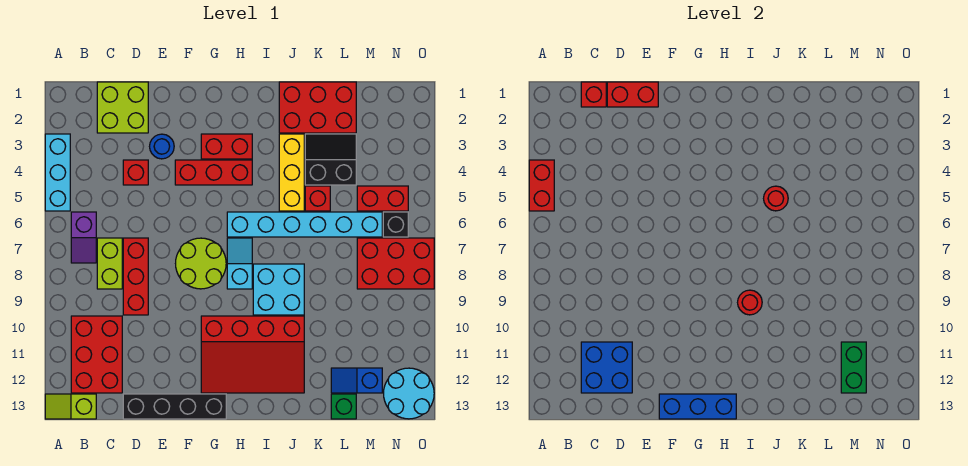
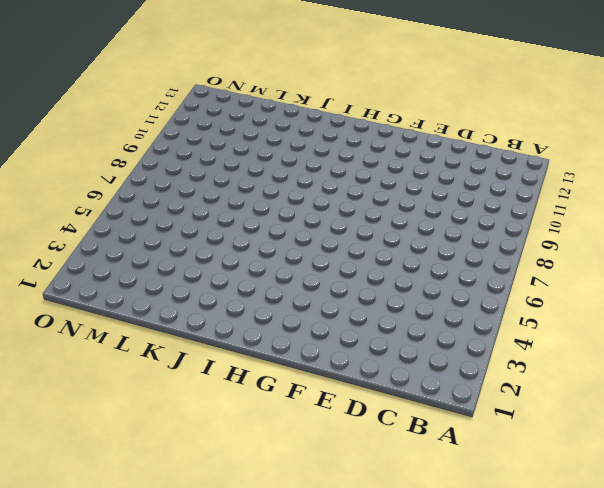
none -> cyan 1x3 brick [45,134,70,211]
none -> lime 1x2 slope [45,394,96,419]
none -> purple 1x2 slope [71,212,96,263]
none -> red 2x3 brick [71,316,122,393]

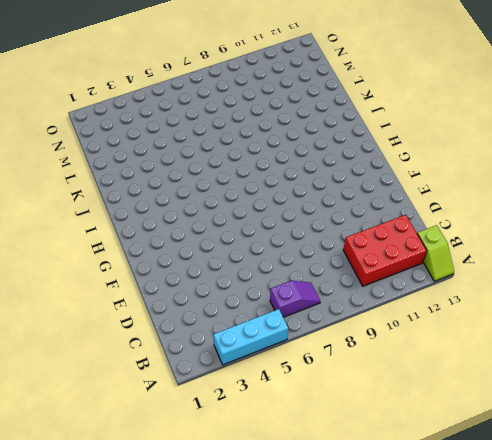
none -> lime 2x2 brick [97,82,148,133]
none -> lime 1x2 brick [97,238,122,289]
none -> red 1x1 brick [123,160,148,185]
none -> red 1x3 brick [123,238,148,315]

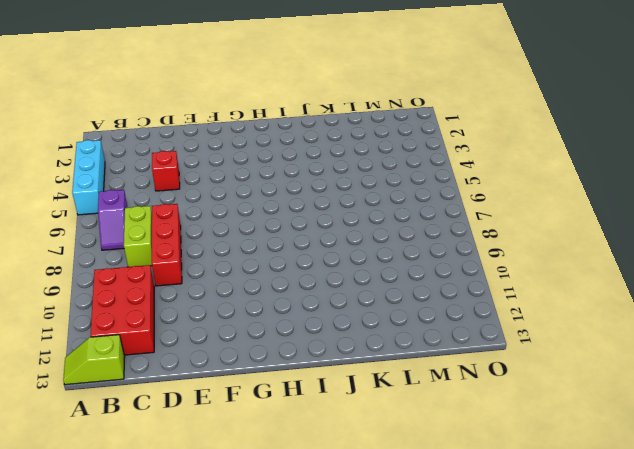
none -> lime 2x2 brick [97,82,148,133]
none -> black 1x4 brick [123,394,226,419]
none -> blue 1x1 round brick [150,134,174,159]
none -> red 1x3 brick [175,160,252,185]

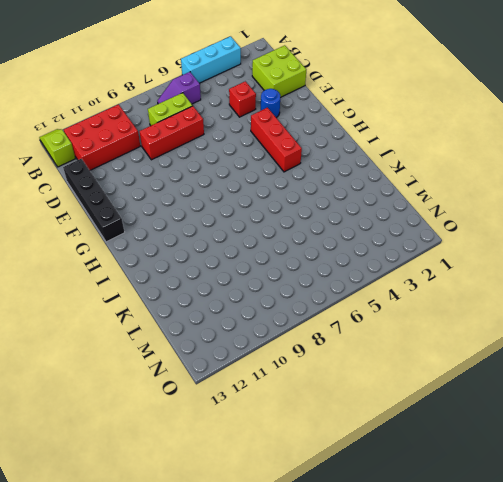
none -> lime 2x2 round brick [176,238,226,289]
none -> red 1x2 brick [201,134,252,159]
none -> red 3x4 slope [201,316,304,393]
none -> cyan 1x6 brick [227,212,382,237]

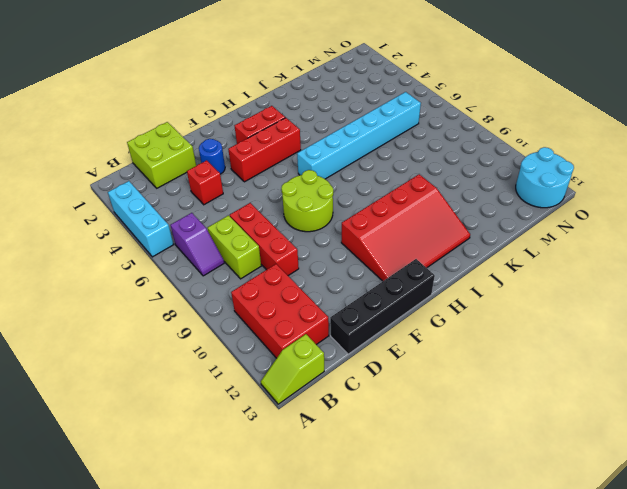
none -> cyan 1x2 slope [227,238,252,289]
none -> cyan 2x2 brick [253,264,304,315]
none -> red 2x3 brick [279,82,356,133]
none -> yellow 1x3 brick [279,134,304,211]

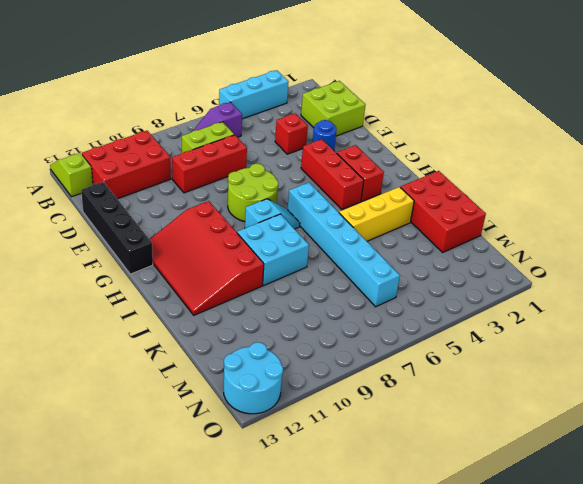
none -> black 2x2 slope [305,134,356,185]
none -> red 1x1 brick [305,186,330,211]
none -> blue 1x2 slope [331,368,382,393]
none -> green 1x1 brick [331,394,356,419]

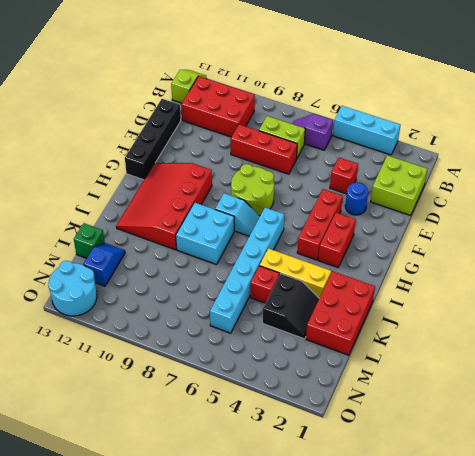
none -> red 1x2 brick [357,186,408,211]
none -> red 2x3 brick [357,238,434,289]
none -> black 1x1 brick [383,212,408,237]
none -> red 1x2 brick [529,160,554,211]

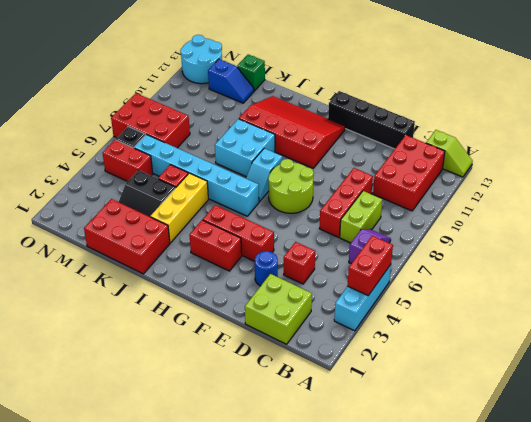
none -> red 1x1 brick [581,82,606,107]
none -> blue 2x2 brick [581,342,632,393]
none -> red 1x2 brick [607,82,658,107]
none -> blue 1x3 brick [659,394,736,419]

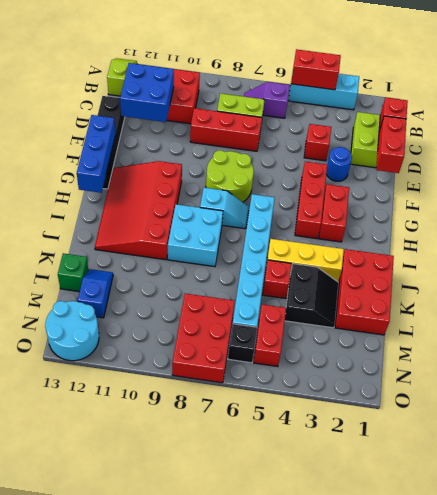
none -> red 1x1 round brick [738,290,762,315]
none -> red 1x1 round brick [764,186,788,211]
none -> green 1x2 brick [841,342,866,393]

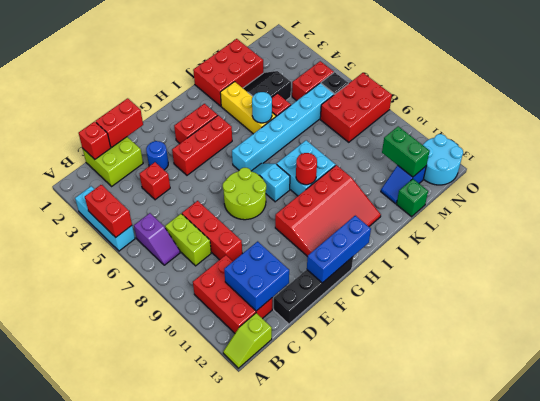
cyan 1x1 round brick [252,92,272,123] -> red 1x1 round brick [764,186,788,211]

